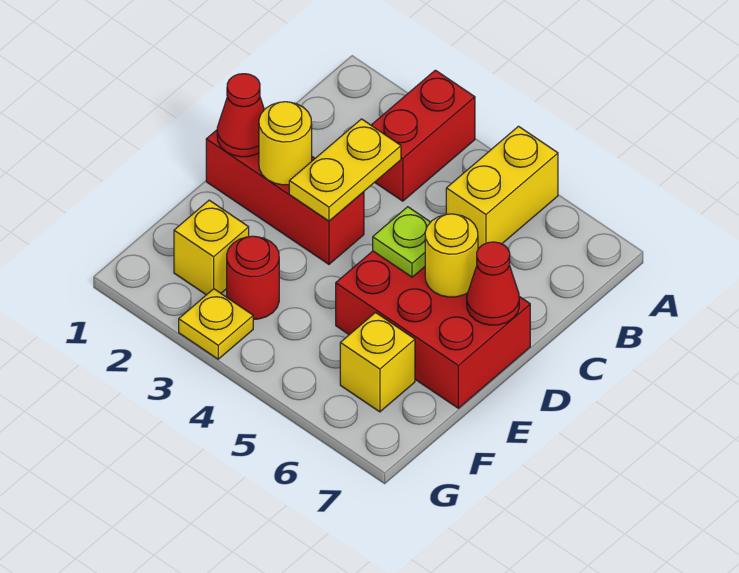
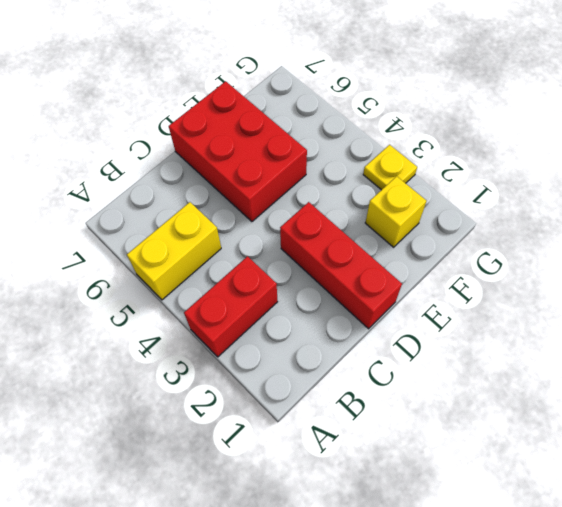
none -> red 1x1 round brick [227,236,279,319]
none -> yellow 1x1 brick [340,313,415,412]
none -> yellow 1x2 plate [289,119,401,221]

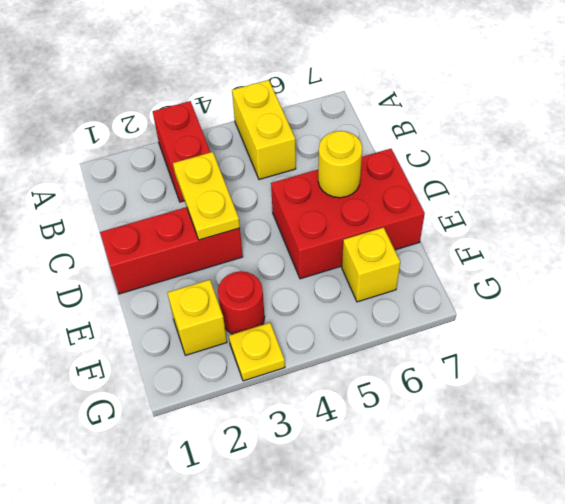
none -> red 1x1 cone [217,74,264,157]
none -> yellow 1x1 round brick [259,102,312,185]
none -> lime 1x1 plate [373,207,430,277]

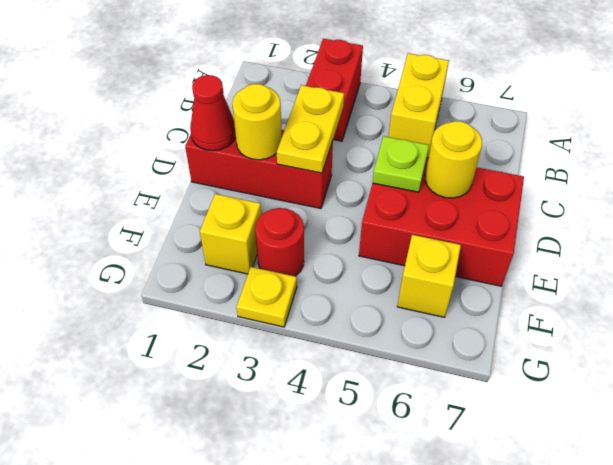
none -> red 1x1 cone [467,242,519,325]

